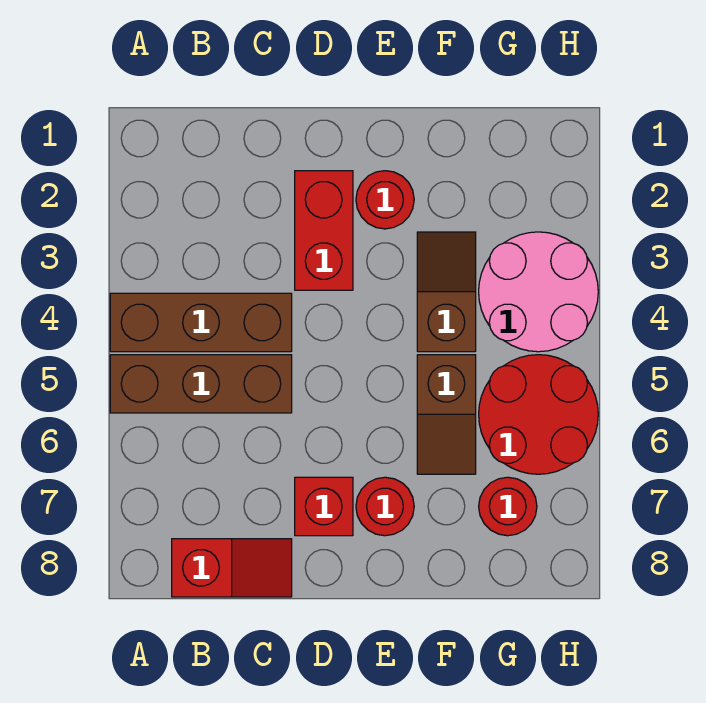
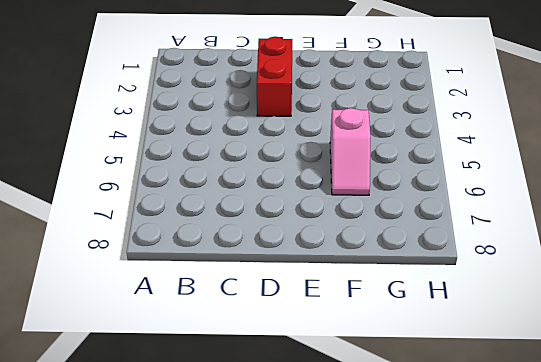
pink 1x2 slope [330,108,371,195] -> brown 1x2 slope [417,355,476,474]
none -> brown 1x3 brick [110,293,292,352]
none -> brown 1x3 brick [110,355,292,413]
none -> red 1x2 slope [172,539,292,597]

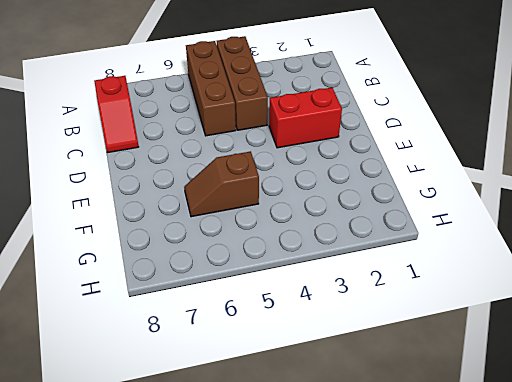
none -> red 1x1 brick [295,477,353,536]
none -> red 1x1 round brick [356,171,414,229]
none -> red 1x1 round brick [356,477,414,536]

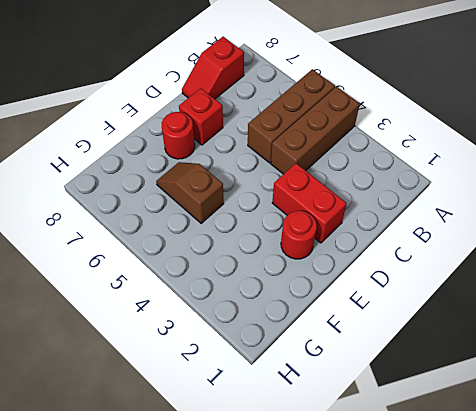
none -> brown 1x2 slope [417,232,476,352]
none -> pink 2x2 round brick [479,232,598,352]
none -> red 2x2 round brick [479,355,598,474]

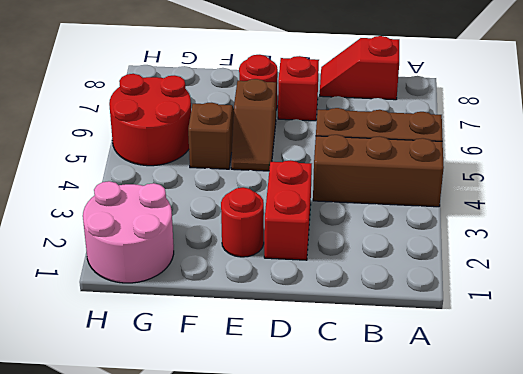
brown 1x2 slope [231,79,276,171] -> brown 1x2 slope moved to [417,232,476,352]
pink 2x2 round brick [83,181,174,283] -> pink 2x2 round brick moved to [479,232,598,352]
none -> red 1x1 round brick [479,477,537,536]

